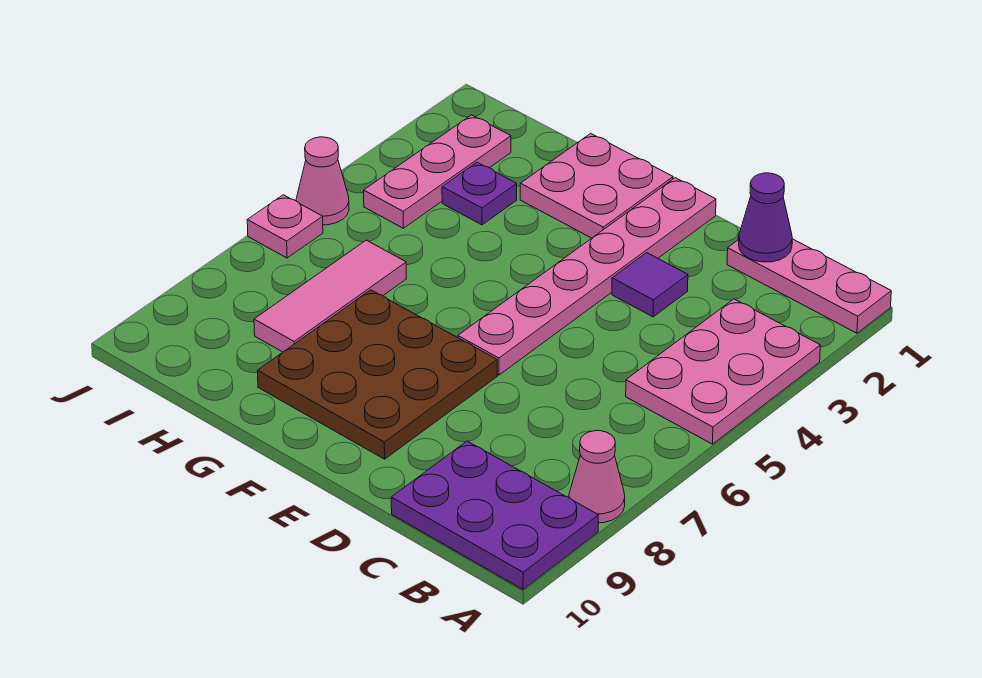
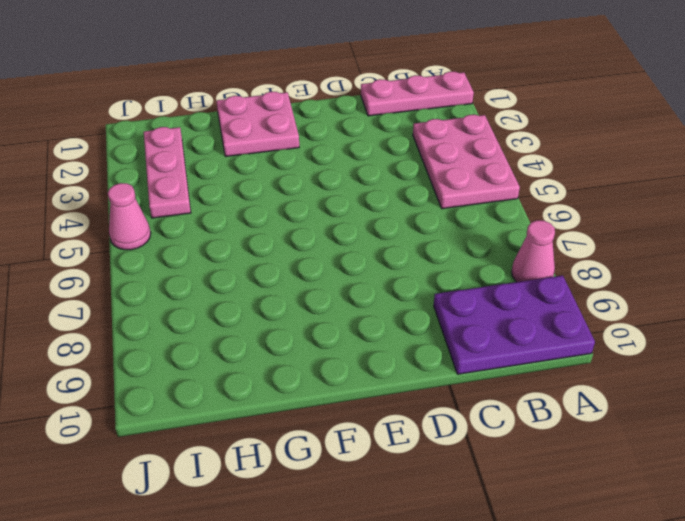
none -> purple 1x1 tile [612,253,688,317]
none -> pink 1x6 plate [458,178,716,375]
none -> brown 3x3 plate [258,290,497,459]

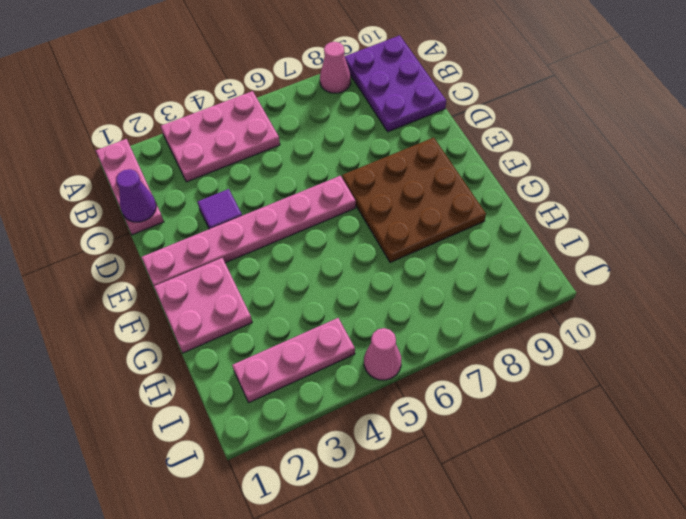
none -> purple 1x1 plate [442,162,517,225]
none -> pink 1x3 tile [254,240,406,352]
none -> pink 1x1 plate [247,195,323,258]

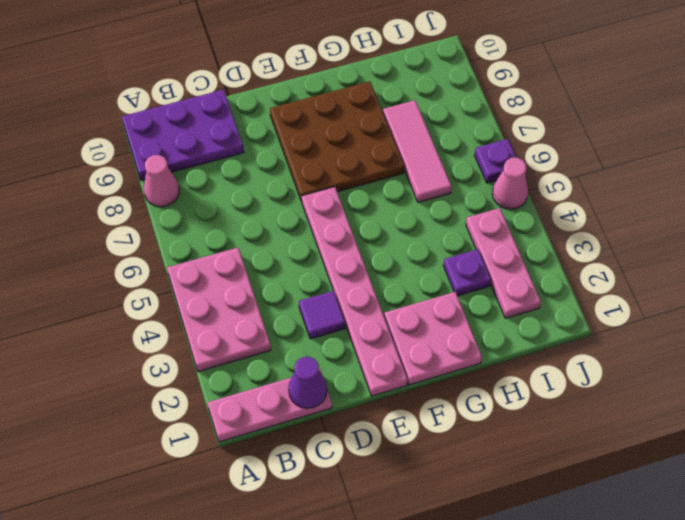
purple 1x1 plate [475,139,517,183] -> pink 1x1 plate [247,195,323,258]

